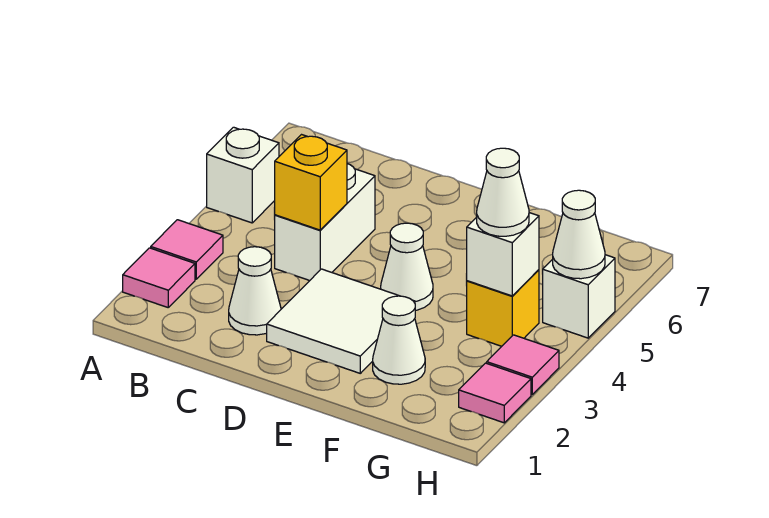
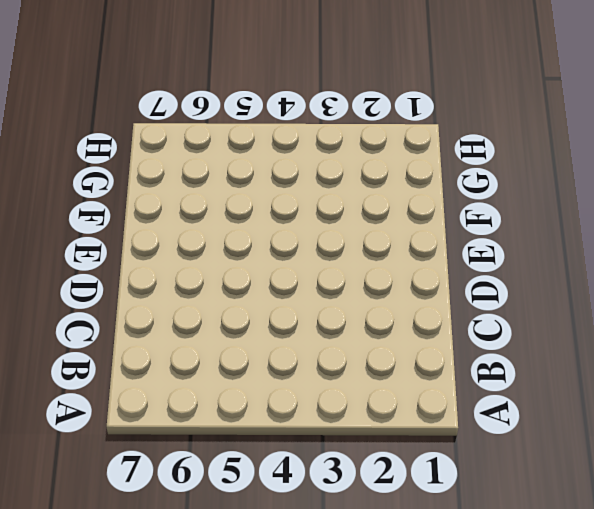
none -> pink 1x1 tile [123,248,195,307]
none -> pink 1x1 tile [151,220,223,279]
none -> white 1x1 brick [207,127,279,223]

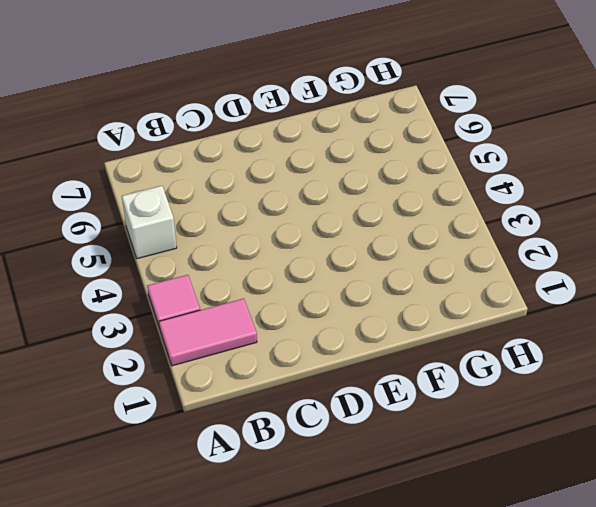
pink 1x2 tile [159,299,257,366] -> pink 1x1 tile [123,248,195,307]
none -> white 1x1 cone [229,247,281,335]
none -> white 1x2 brick [275,164,375,281]
none -> white 2x2 tile [267,269,415,373]

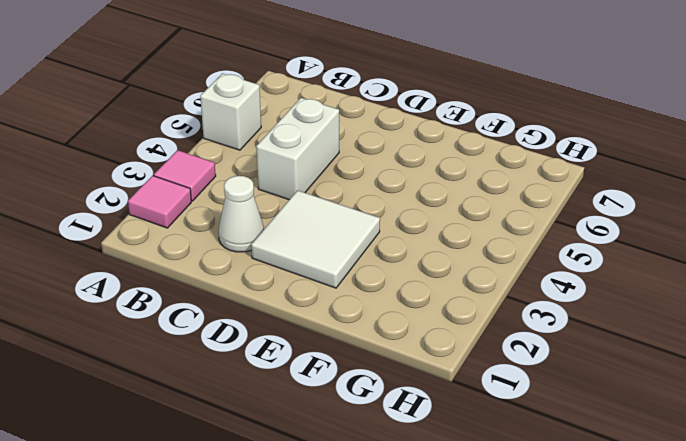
none -> white 1x1 cone [381,223,433,310]
none -> white 1x1 cone [373,296,425,384]
none -> yellow 1x1 brick [467,270,539,346]

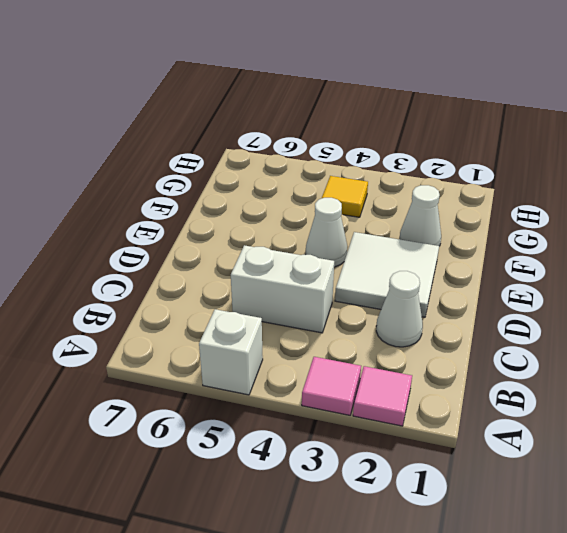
yellow 1x1 tile [322,176,368,217] -> yellow 1x1 brick [467,270,539,346]
none -> pink 1x1 tile [459,363,531,423]
none -> pink 1x1 tile [487,335,559,394]
none -> white 1x1 brick [543,255,615,338]

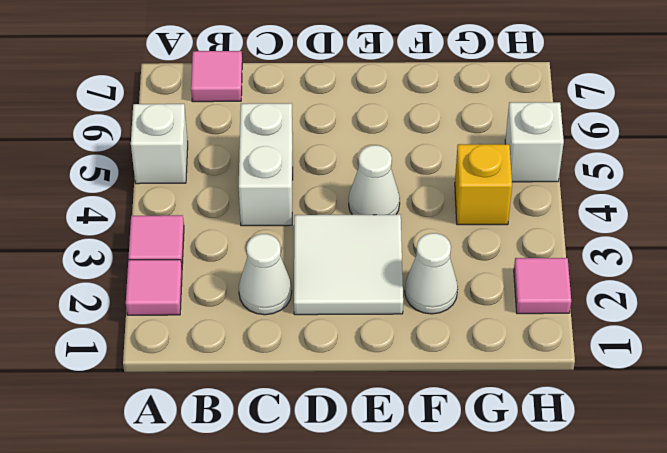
pink 1x1 tile [191,51,242,102] -> pink 1x1 tile moved to [487,335,559,394]
none -> yellow 1x1 brick [275,135,347,230]
none -> white 1x1 brick [467,213,539,296]
none -> white 1x1 cone [553,190,605,279]

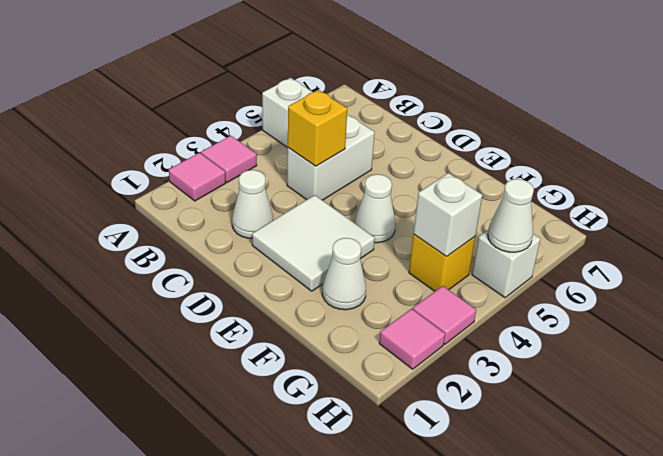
none -> white 1x1 cone [477,148,529,236]

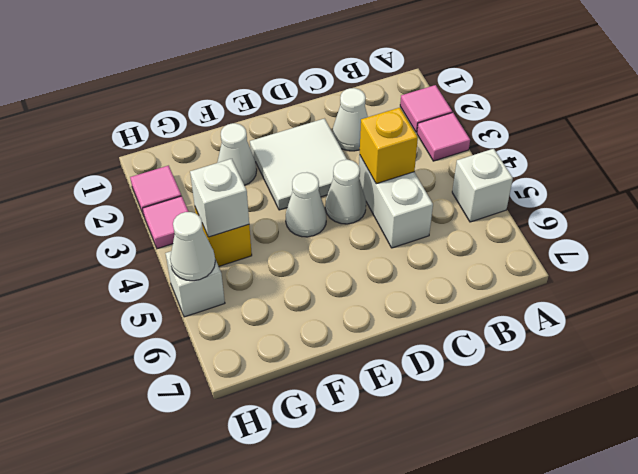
white 1x1 cone [325,160,366,224] -> white 1x1 cone moved to [477,148,529,236]

